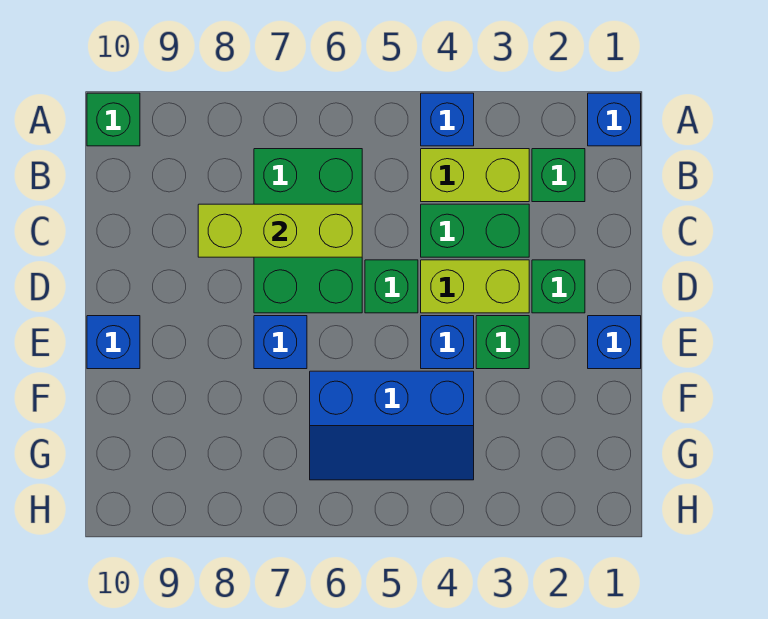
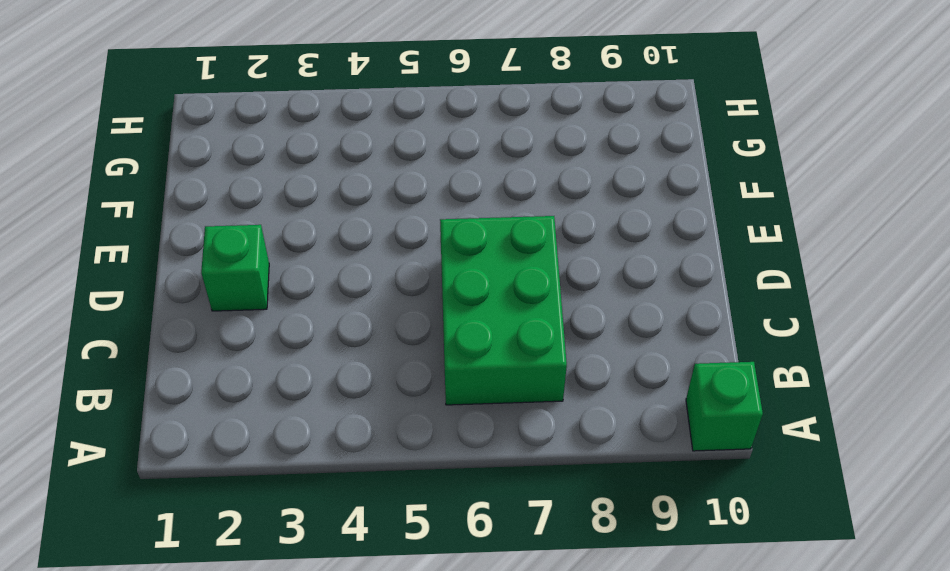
none -> blue 1x1 brick [588,93,641,146]
none -> blue 1x1 brick [421,93,474,146]
none -> green 1x1 brick [532,149,585,202]

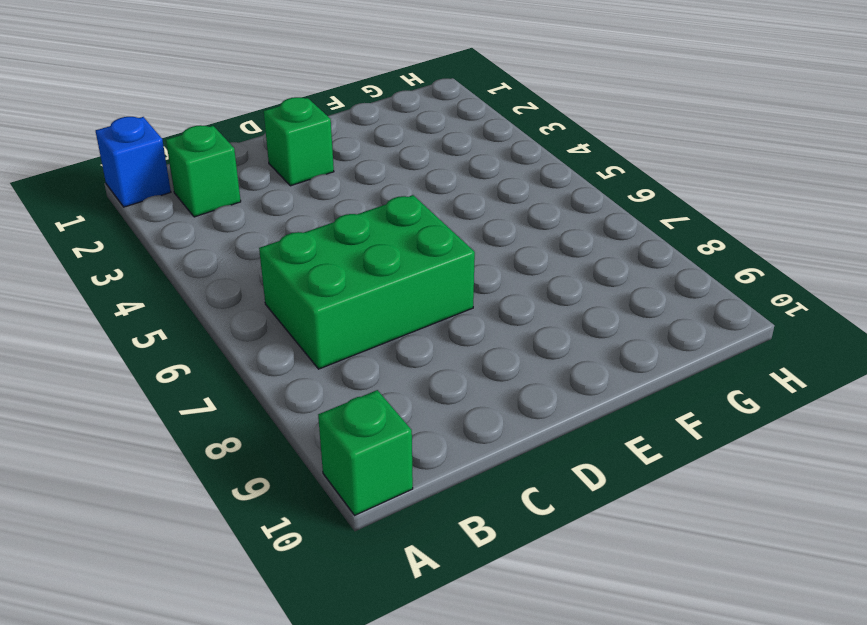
none -> blue 1x1 brick [421,93,474,146]
none -> lime 1x2 brick [421,149,529,202]
none -> green 1x2 brick [421,204,529,257]

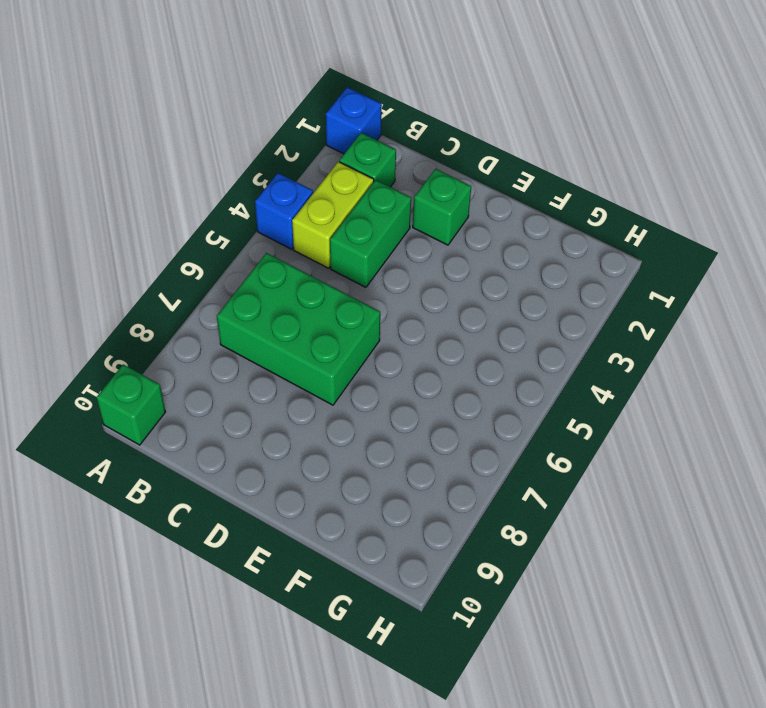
none -> lime 1x2 brick [421,260,529,313]
none -> green 1x1 brick [365,260,418,313]
none -> blue 1x1 brick [588,316,641,369]

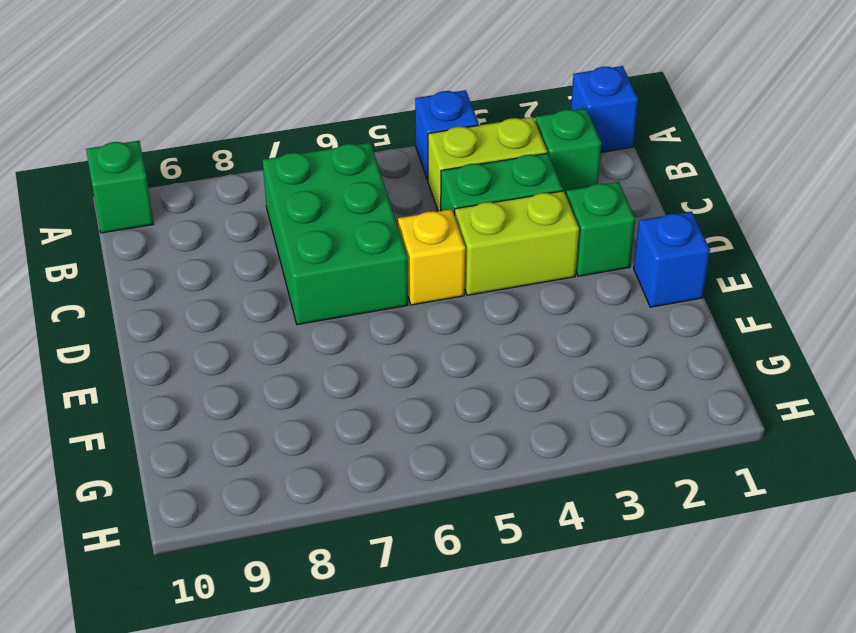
yellow 1x1 brick [398,209,465,305] -> green 1x1 brick [365,260,418,313]
none -> green 1x1 brick [476,316,529,369]
none -> blue 1x1 brick [421,316,474,369]
none -> blue 1x1 brick [254,316,307,369]

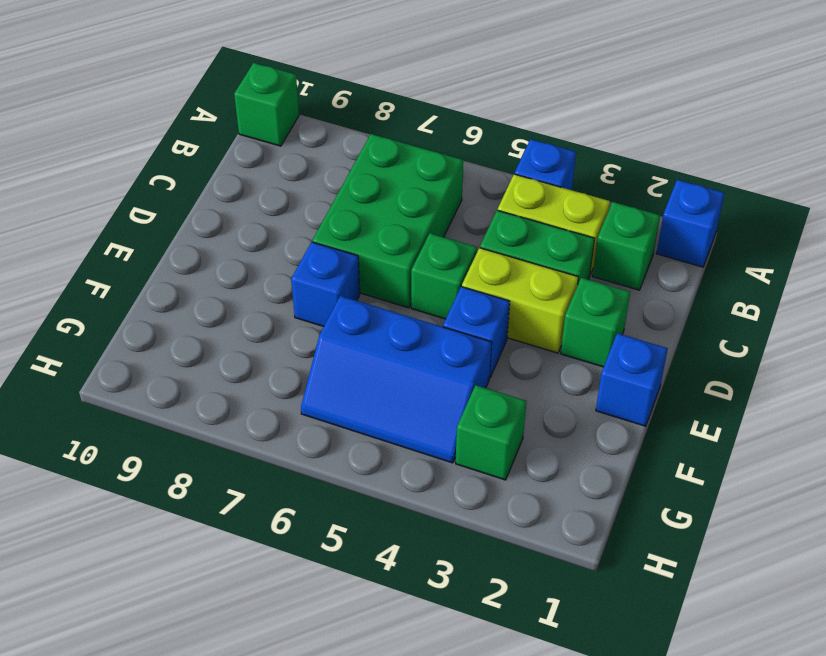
green 1x1 brick [456,385,526,480] -> green 1x1 brick moved to [476,316,529,369]
none -> blue 1x1 brick [87,316,140,369]
none -> lime 1x3 brick [198,204,362,257]

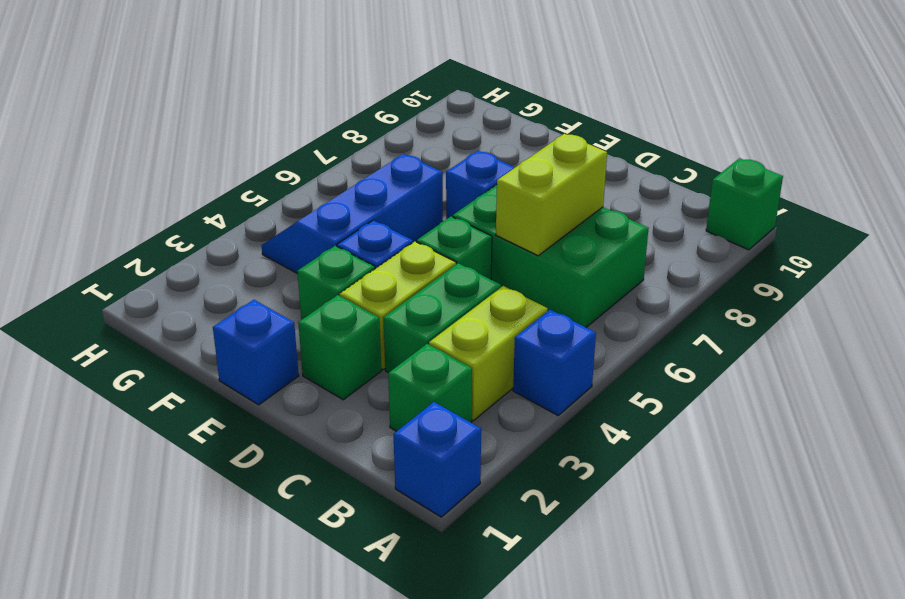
lime 1x2 brick [496,134,607,256] -> lime 1x3 brick [198,204,362,257]
none -> blue 1x1 brick [87,316,140,369]

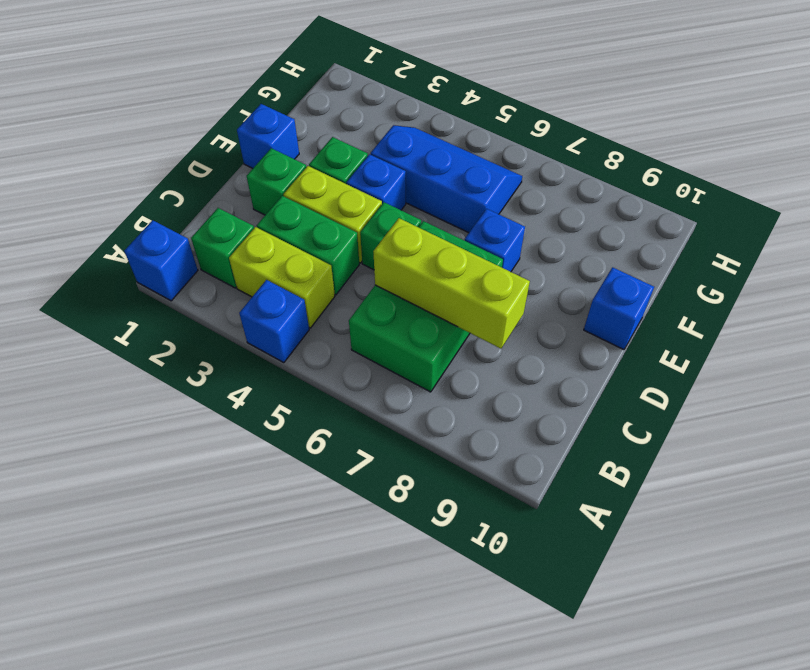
none -> green 1x1 brick [87,93,140,146]

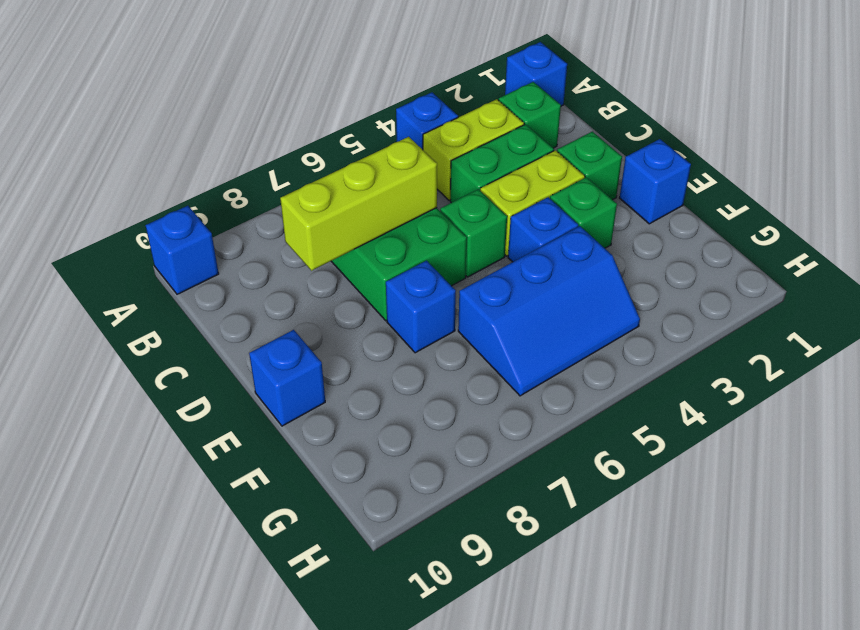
blue 1x1 brick [146,206,219,294] -> green 1x1 brick [87,93,140,146]

